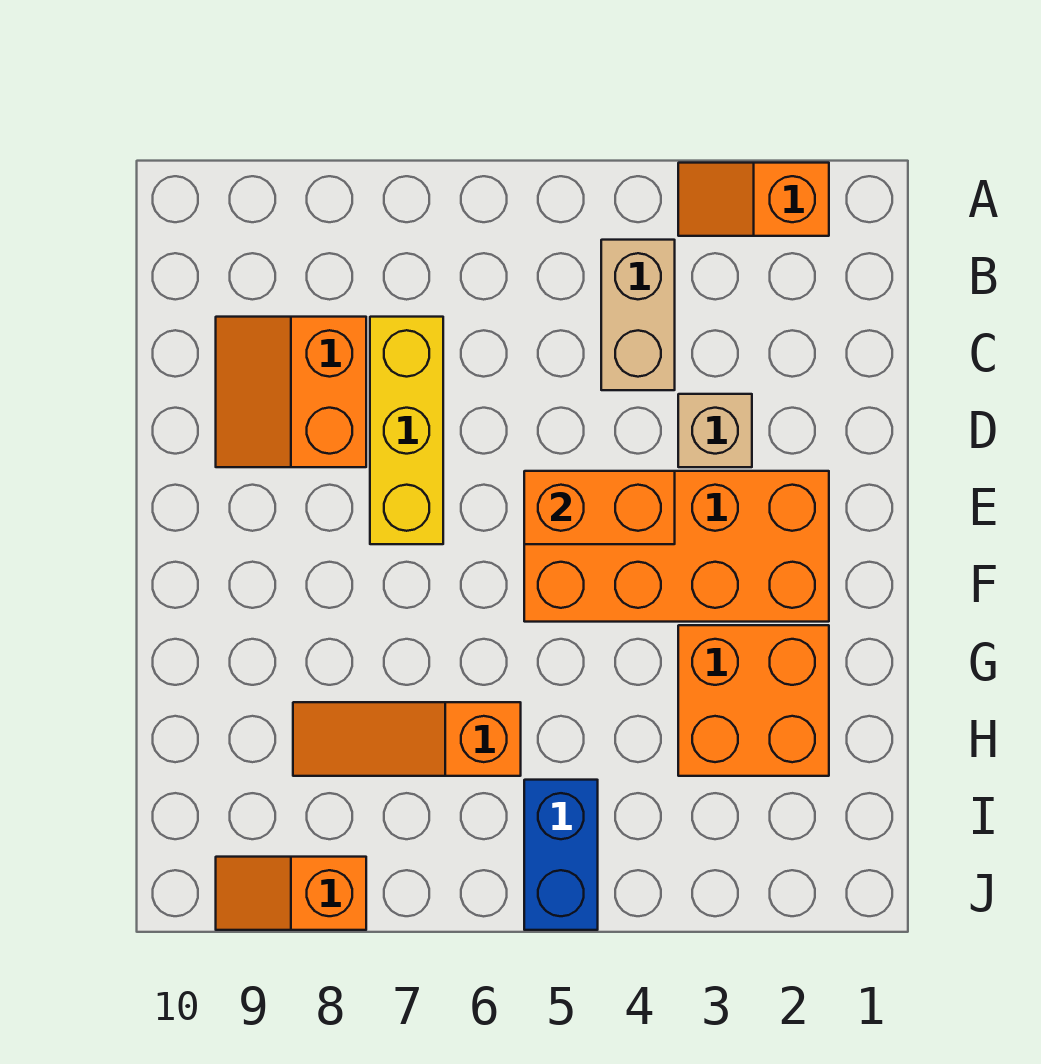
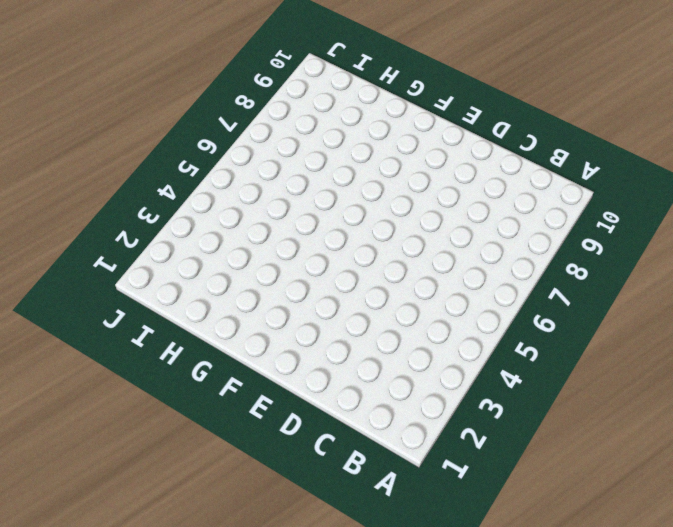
none -> orange 1x2 slope [678,163,829,236]
none -> tan 1x2 brick [601,240,675,390]

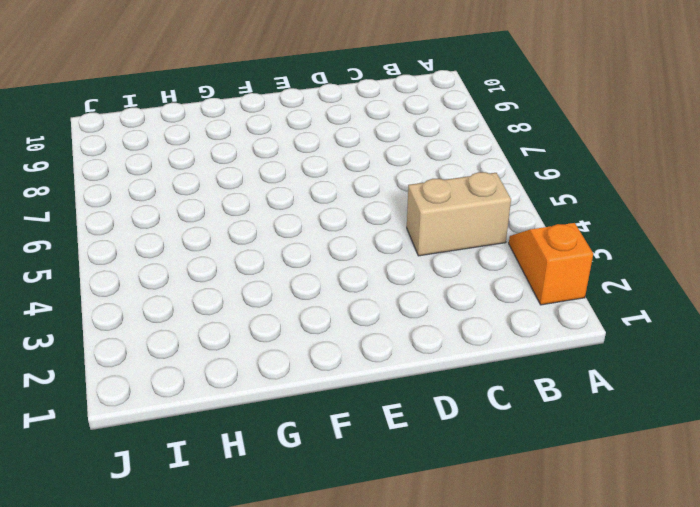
none -> yellow 1x3 brick [370,317,443,544]
none -> orange 2x2 slope [216,317,366,467]

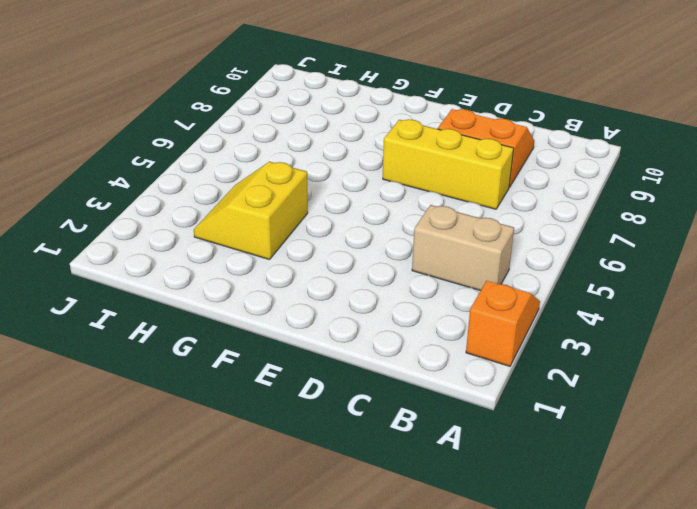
yellow 2x2 slope [194,162,308,260] -> orange 2x2 brick [678,625,829,776]
none -> tan 1x1 brick [678,394,752,467]
none -> orange 2x4 brick [524,471,829,622]

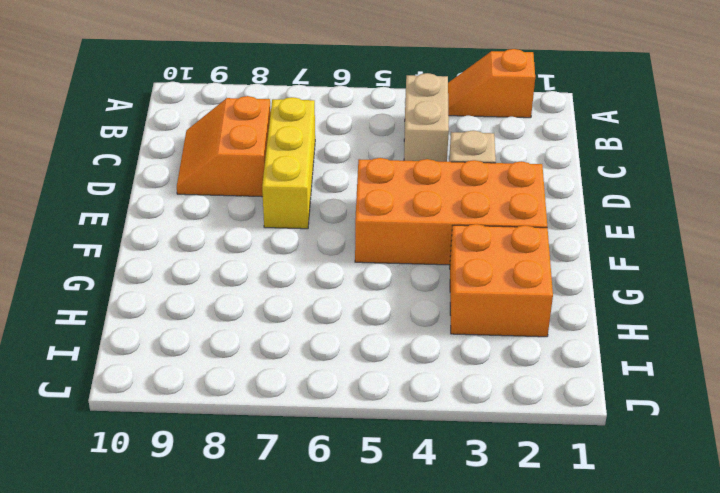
none -> orange 1x3 slope [293,702,521,776]
none -> blue 1x2 brick [524,780,598,930]

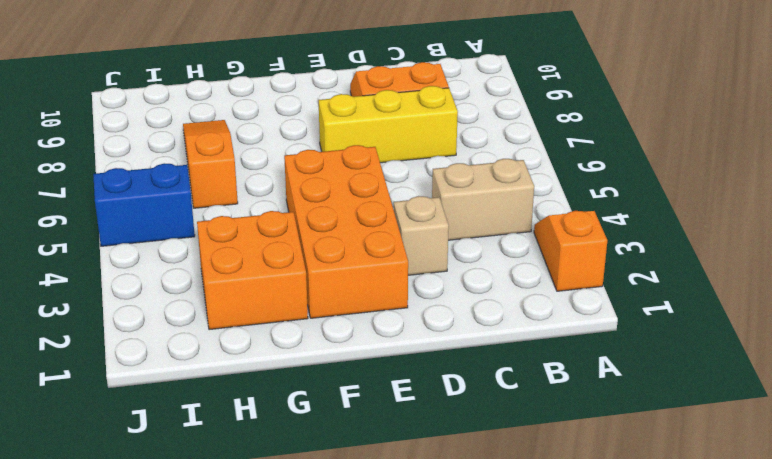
none -> orange 1x2 slope [216,857,366,930]
none -> orange 1x2 brick [524,471,675,544]

